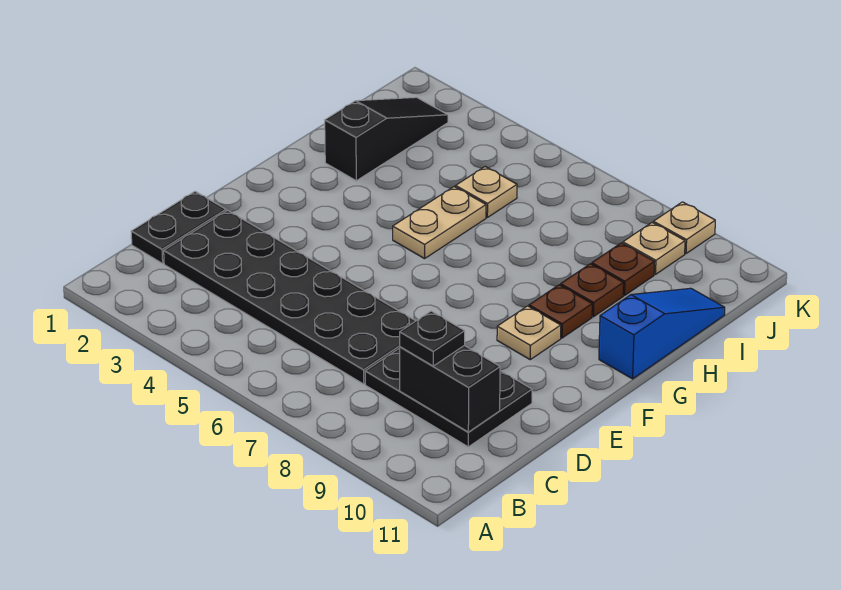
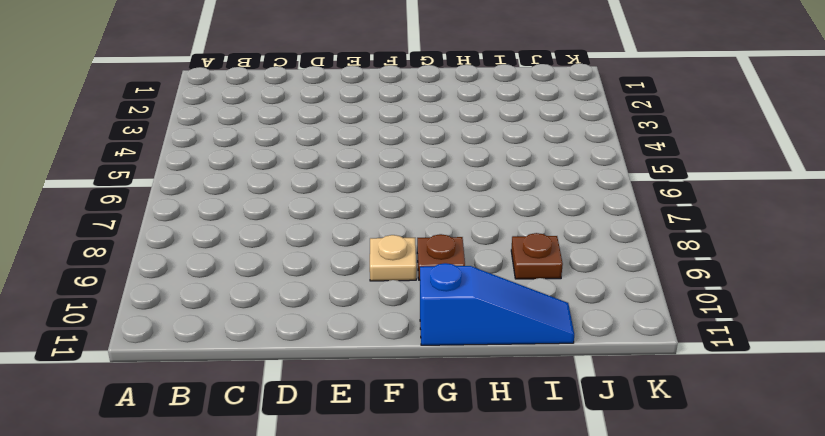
none -> black 1x2 plate [131,191,226,263]
none -> black 2x6 plate [164,210,415,384]
none -> black 2x3 plate [365,348,532,447]

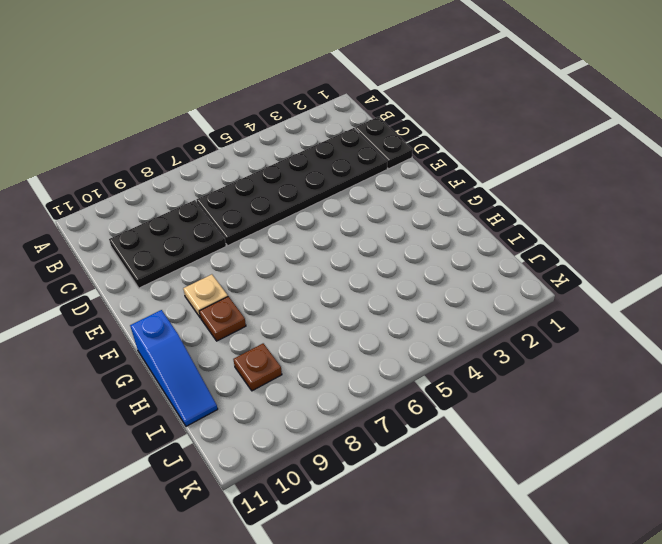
none -> tan 1x2 plate [393,187,486,259]
none -> black 1x3 slope [325,97,448,181]
none -> brown 1x1 plate [561,264,624,317]

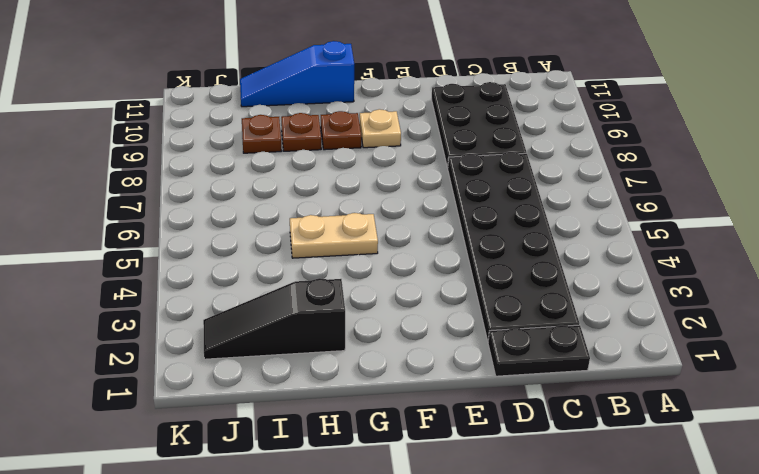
none -> tan 1x1 plate [456,167,517,217]
none -> tan 1x1 plate [623,223,685,274]
none -> tan 1x1 plate [653,202,715,254]

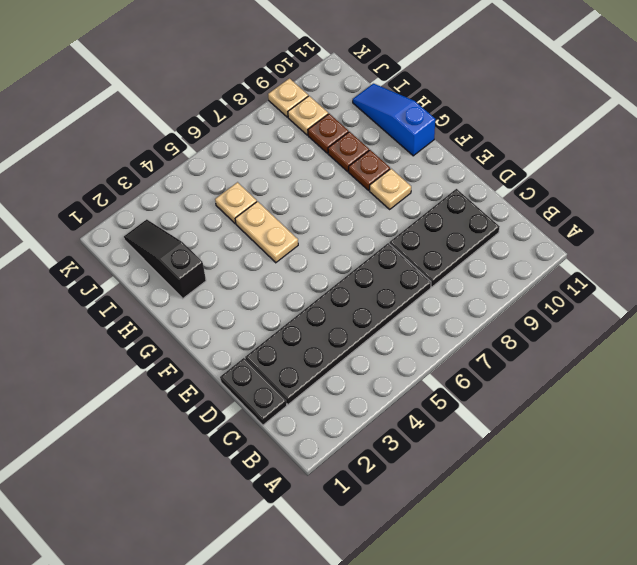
none -> black 1x2 brick [400,346,500,432]
none -> black 1x1 plate [400,311,465,366]

